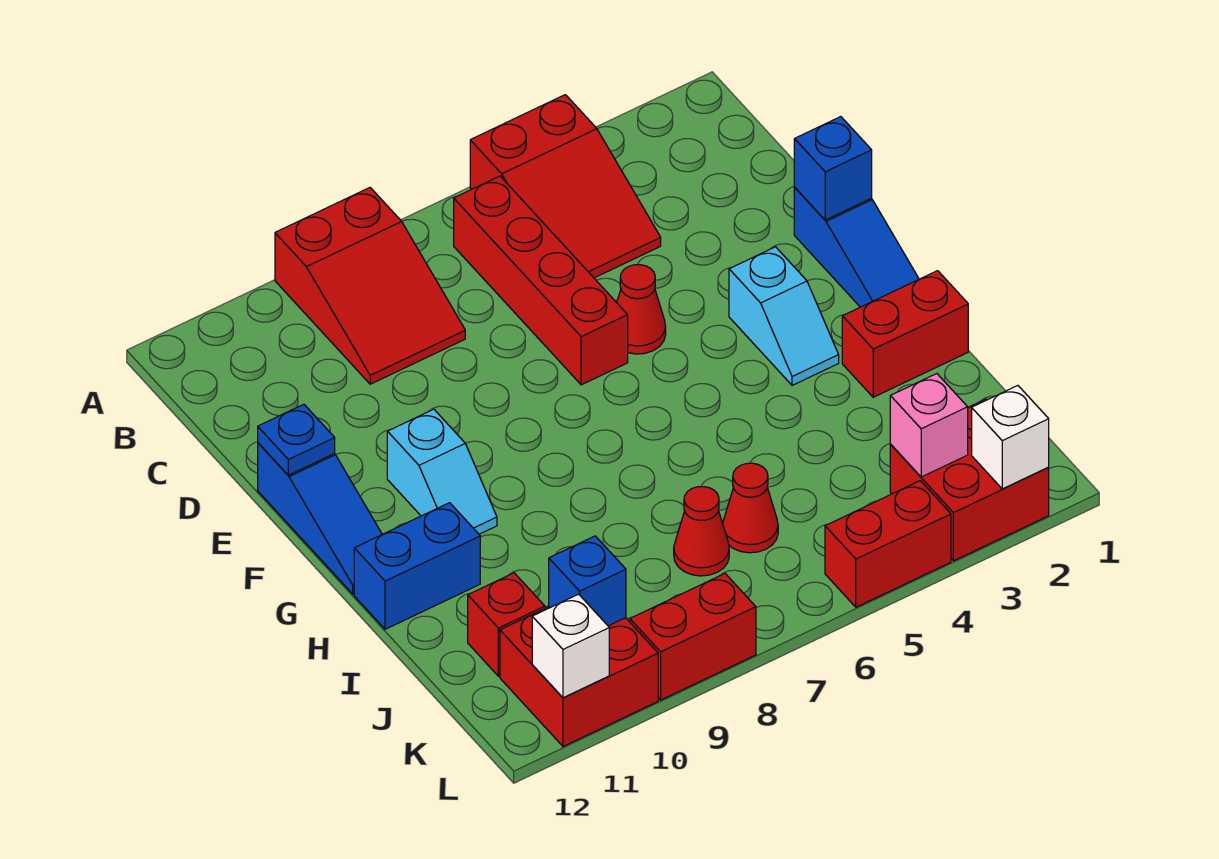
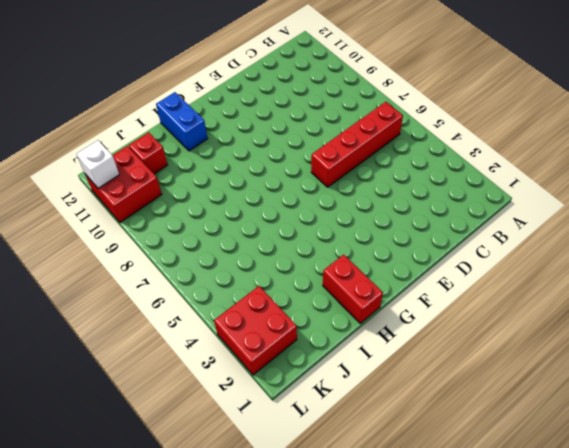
none -> red 2x3 slope [470,95,661,278]
none -> red 2x3 slope [275,188,465,384]
none -> blue 1x3 slope [794,188,919,307]

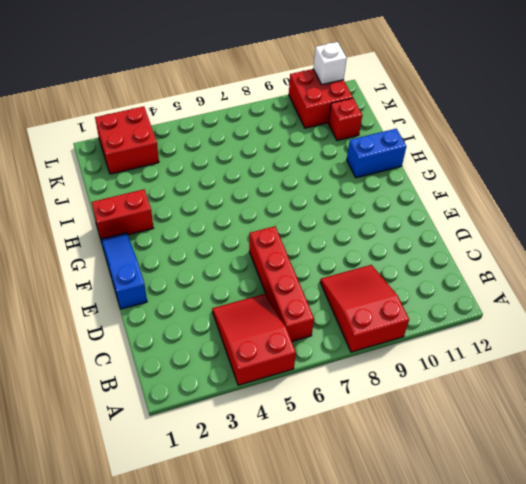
none -> red 1x1 cone [617,265,666,354]
none -> blue 1x3 slope [258,443,382,594]
none -> cyan 1x2 slope [729,247,839,385]

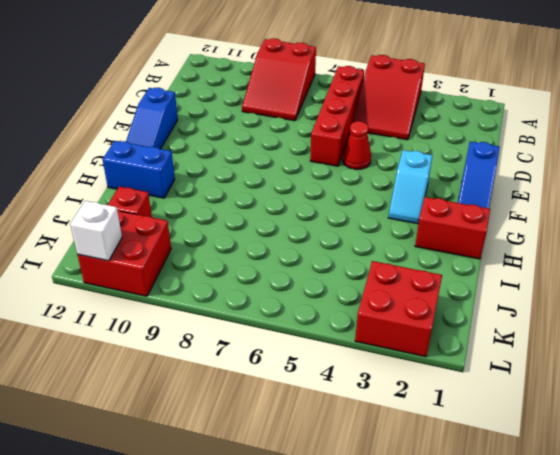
none -> cyan 1x2 slope [387,409,497,534]
none -> red 1x1 cone [723,463,778,553]
none -> red 1x1 cone [674,487,729,576]

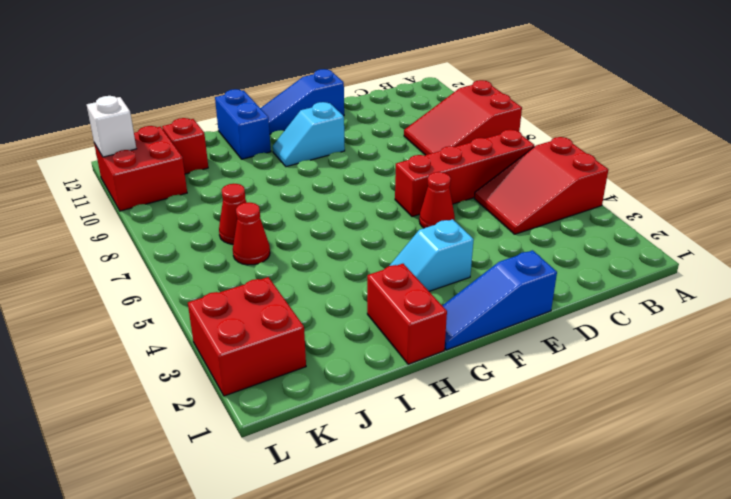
none -> red 1x2 brick [825,481,951,607]
none -> red 1x2 brick [630,574,756,700]
none -> blue 1x1 brick [794,117,872,220]

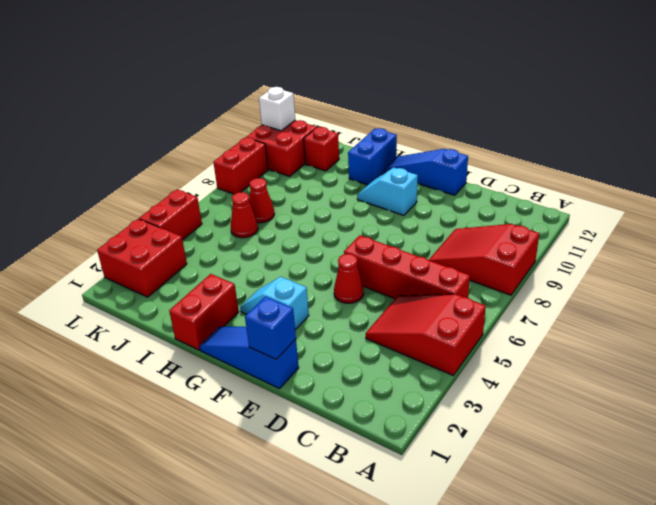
none -> blue 1x1 plate [258,404,335,475]
none -> pink 1x1 brick [890,374,968,477]
none -> blue 1x1 brick [549,536,626,626]

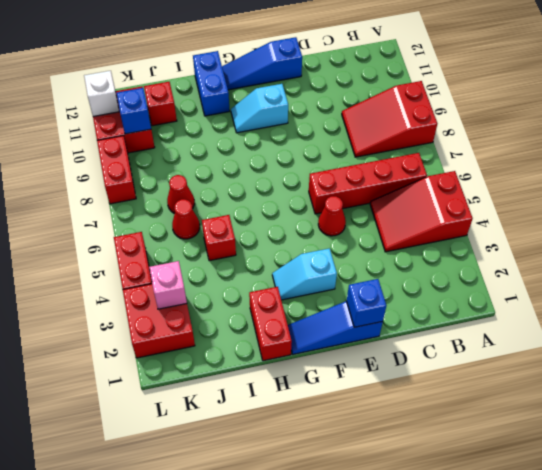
red 1x1 brick [202,215,236,261] -> none
none -> blue 1x1 plate [258,404,335,475]
none -> white 1x1 brick [972,386,1049,489]

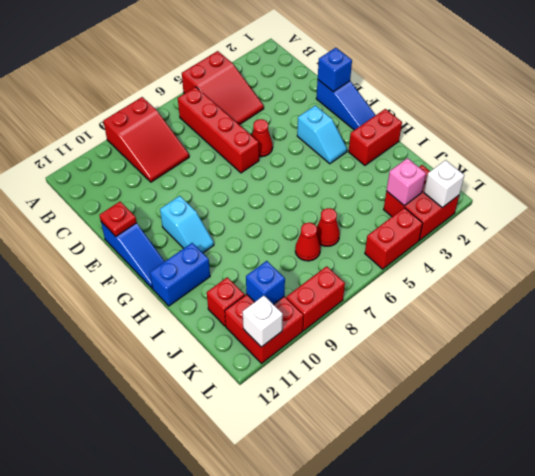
red 1x1 plate [99,202,137,236] -> blue 1x1 plate [258,404,335,475]

